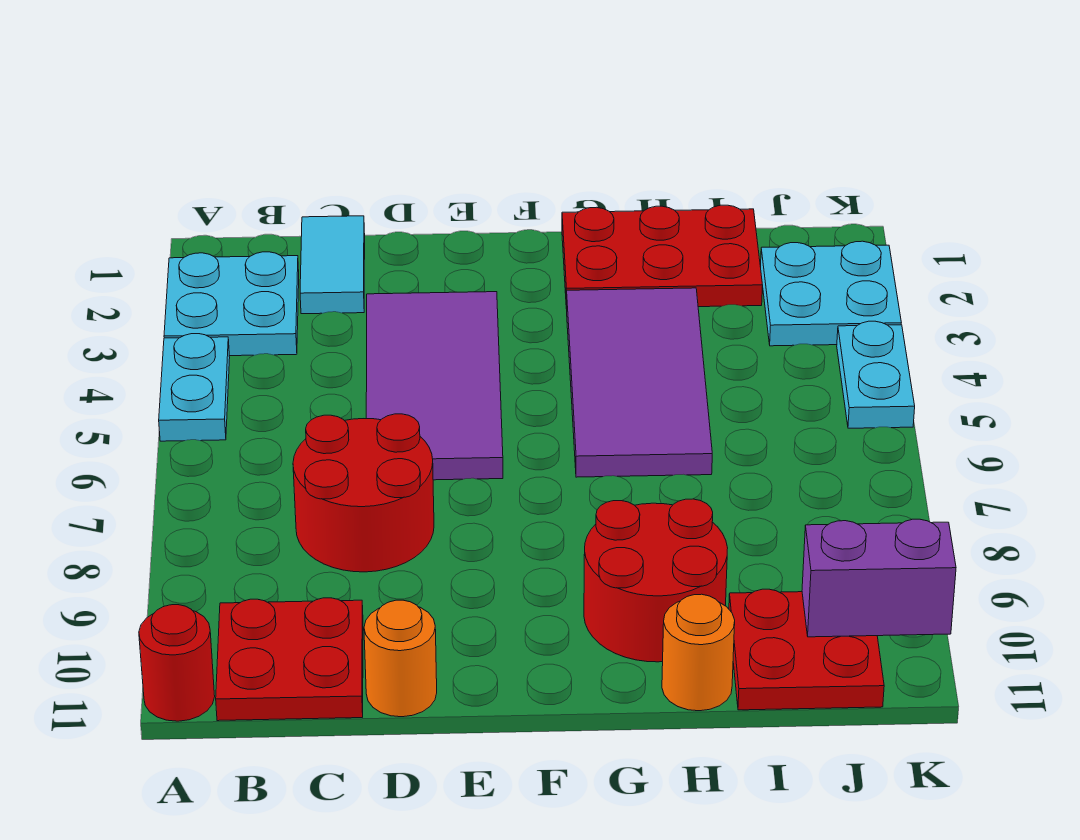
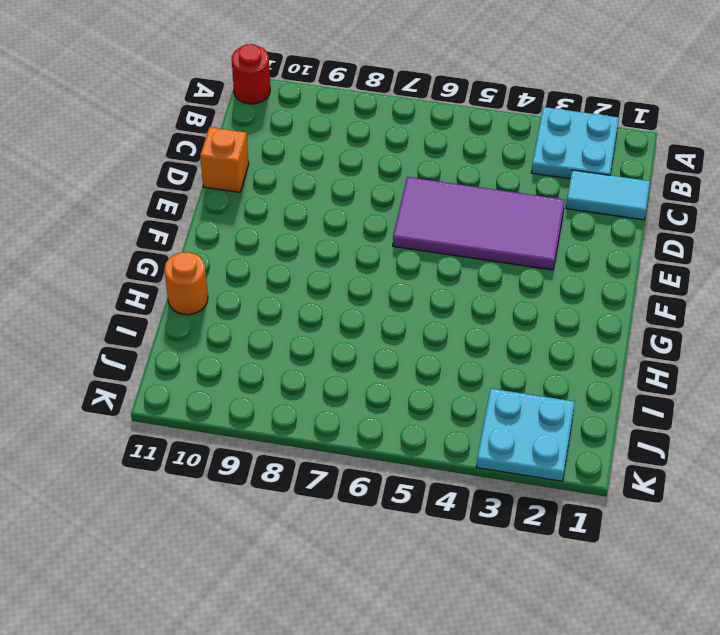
orange 1x1 brick [200,127,249,192] -> orange 1x1 round brick [364,600,437,717]
none -> cyan 1x2 plate [159,334,230,441]
none -> red 2x2 plate [216,598,363,721]
none -> red 2x2 round brick [293,414,434,572]

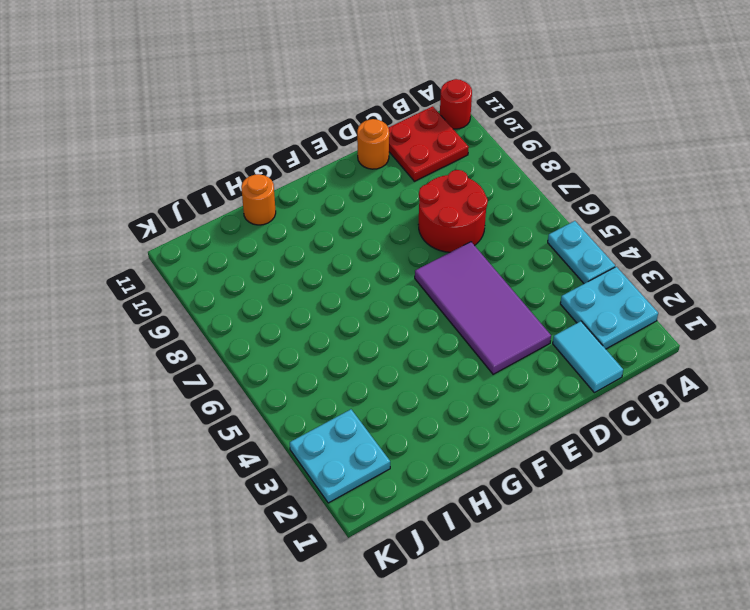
none -> red 2x3 plate [562,205,763,309]
none -> purple 2x4 tile [567,288,712,477]
none -> red 2x2 round brick [584,499,728,662]

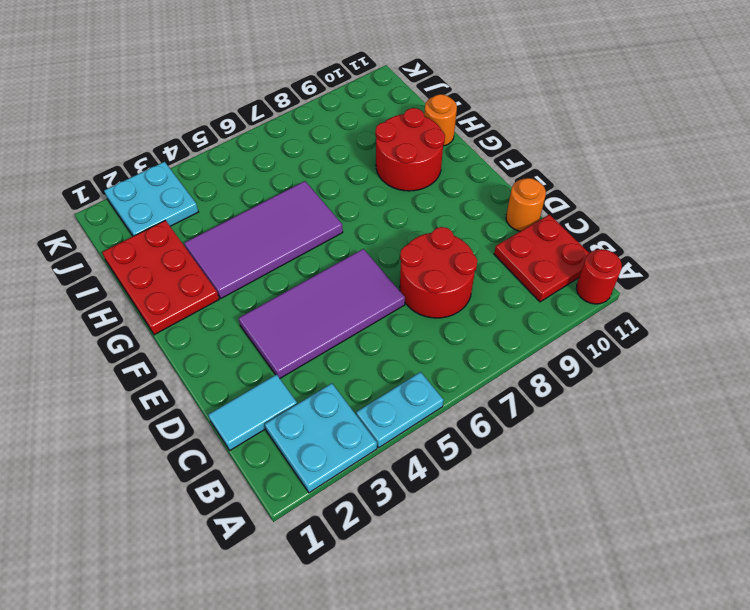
none -> red 2x2 plate [729,589,884,710]
none -> cyan 1x2 plate [837,321,915,428]
none -> purple 1x2 brick [802,519,956,637]

